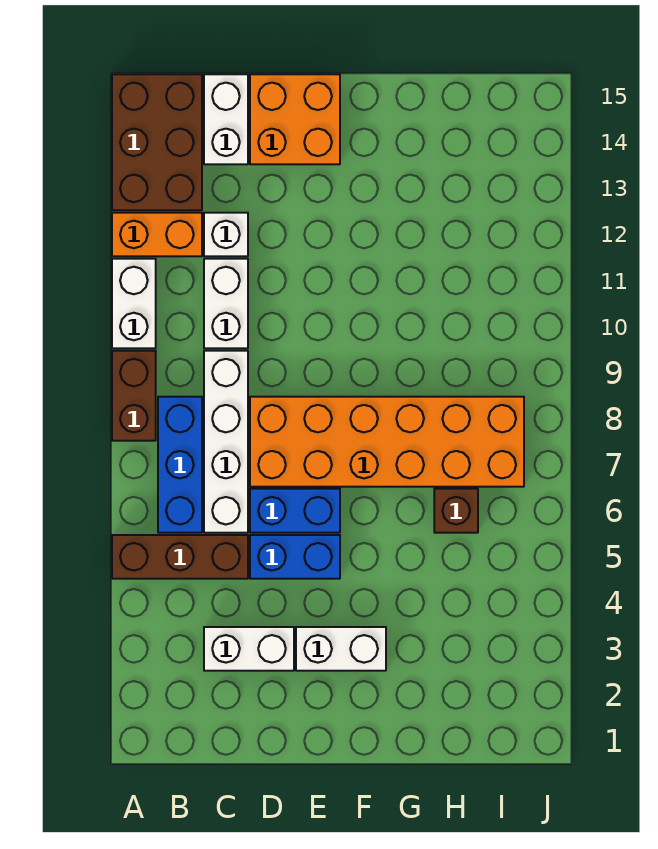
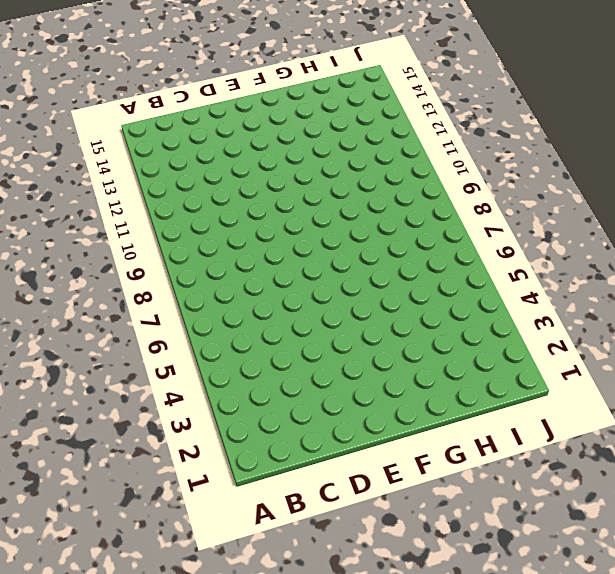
none -> brown 1x3 brick [112,535,248,579]
none -> brown 1x2 brick [112,351,156,441]
none -> white 1x2 brick [112,259,156,348]

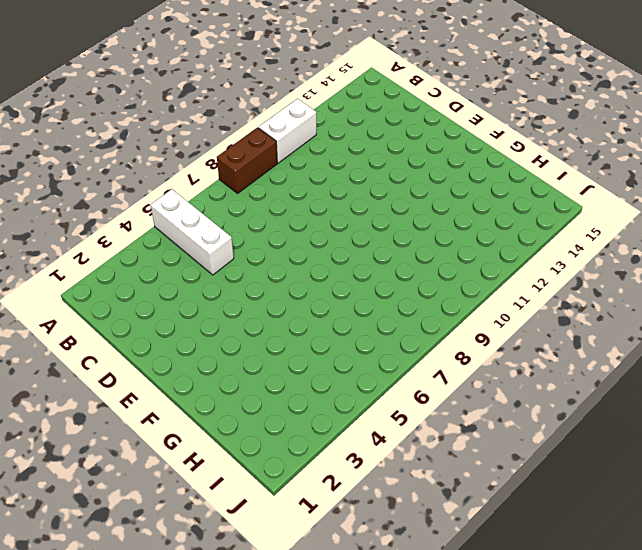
white 1x3 brick [150,189,234,275] -> brown 1x3 brick [112,535,248,579]
none -> orange 1x2 brick [112,213,202,256]
none -> brown 2x3 brick [112,74,202,210]
none -> blue 1x3 brick [158,397,202,533]

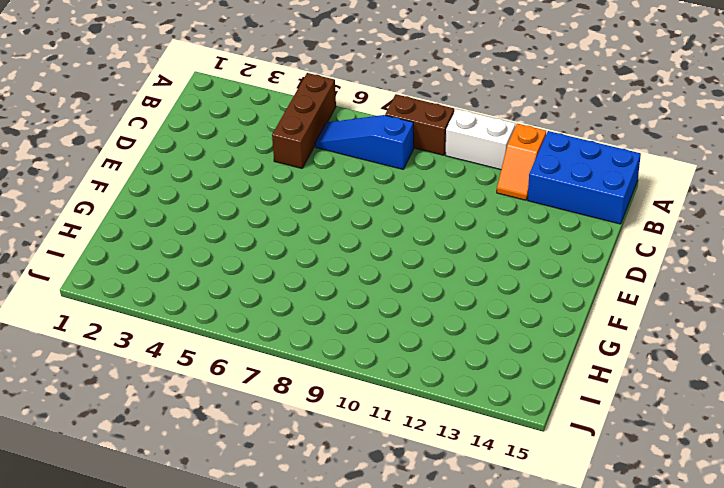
orange 1x2 slope [497,124,546,200] -> orange 1x2 brick [112,213,202,256]
blue 2x3 brick [528,131,641,224] -> brown 2x3 brick [112,74,202,210]
blue 1x3 slope [315,115,414,169] -> blue 1x3 brick [158,397,202,533]
none -> white 1x2 brick [204,627,294,671]
none -> white 1x4 brick [204,351,248,533]
none -> white 1x2 brick [204,259,248,348]

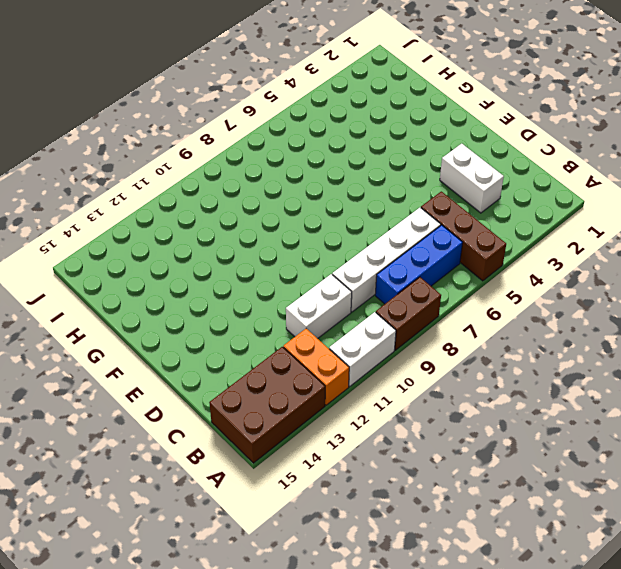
none -> white 1x1 brick [204,213,248,256]
none -> white 1x2 brick [204,74,248,164]
none -> blue 1x2 brick [250,535,340,579]

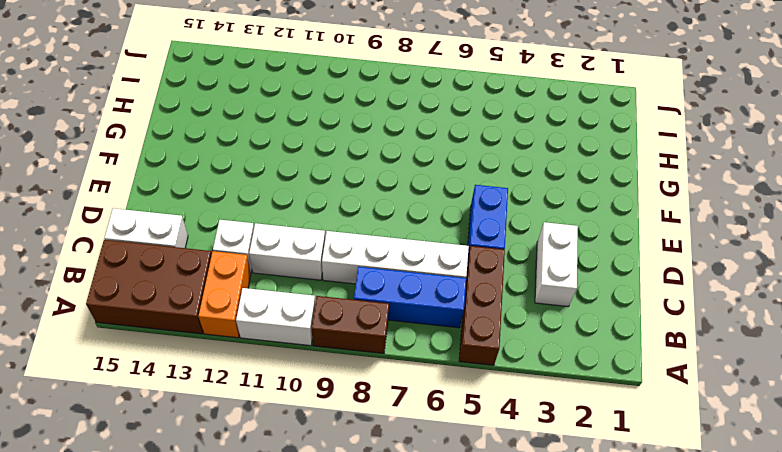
none -> blue 1x2 brick [250,489,340,533]
none -> orange 2x6 brick [250,397,524,487]
none -> orange 2x2 brick [250,74,340,164]

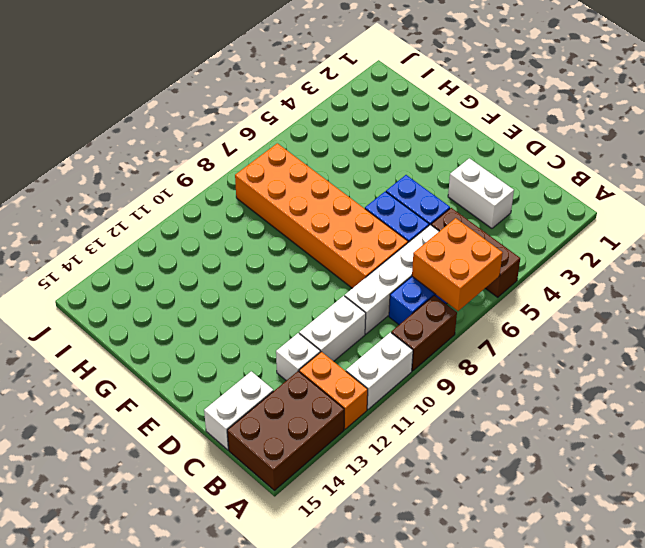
orange 2x2 brick [412,218,503,311] -> orange 2x2 brick moved to [250,74,340,164]
none -> white 1x2 brick [296,627,386,671]
none -> brown 1x1 brick [434,489,478,533]

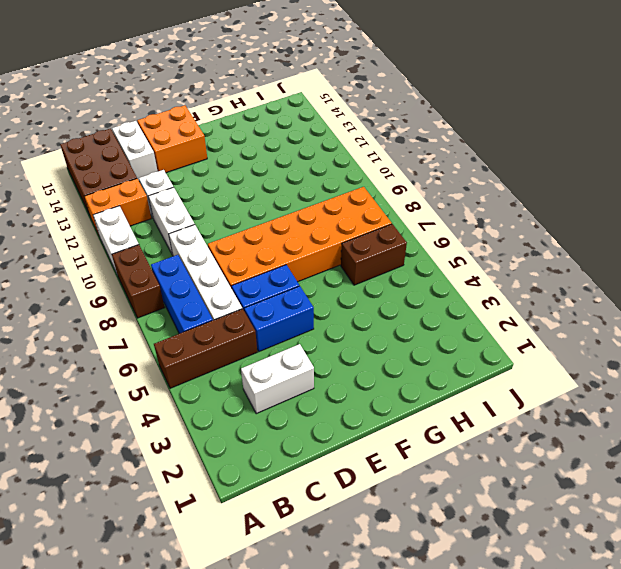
brown 1x2 brick [341,224,407,285] -> brown 1x1 brick [434,489,478,533]
none -> white 1x2 brick [296,627,386,671]

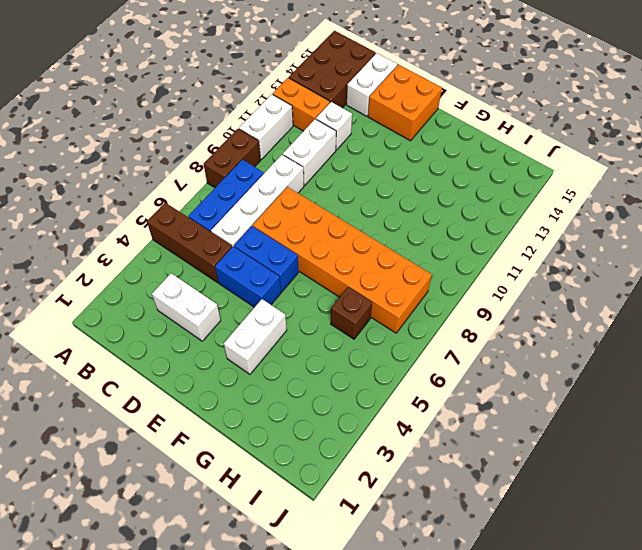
white 1x2 brick [224,299,287,374] -> white 1x2 brick turned to [296,627,386,671]

